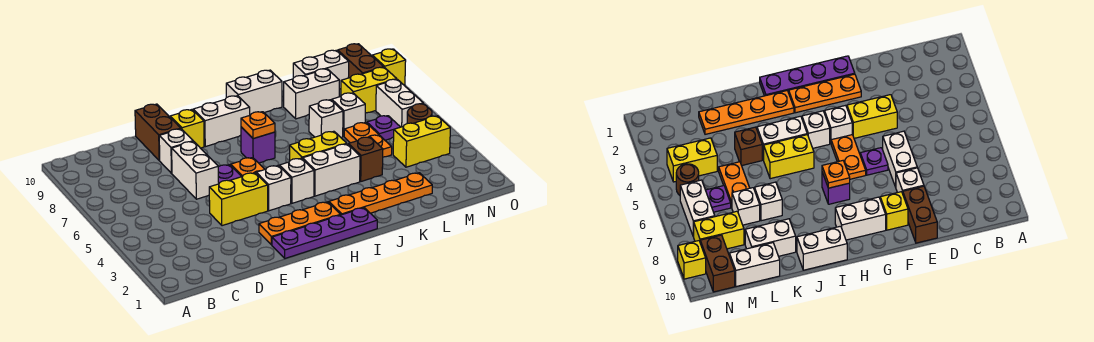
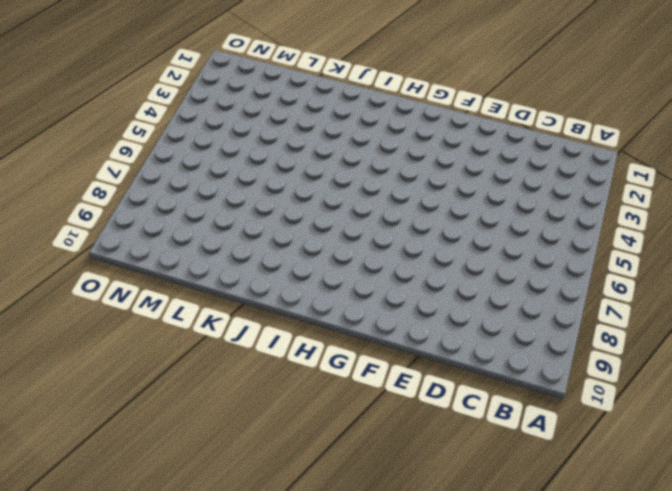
none -> yellow 1x2 brick [209,173,268,226]
none -> white 1x2 brick [172,141,219,199]
none -> white 1x1 brick [159,129,193,173]
none -> brown 1x2 brick [135,104,181,160]

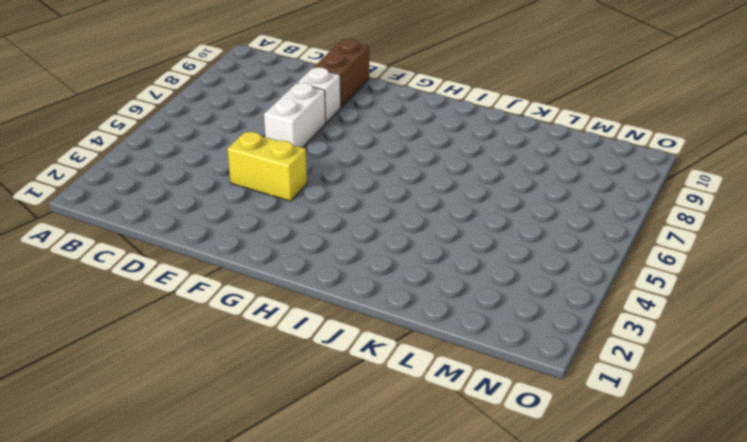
none -> purple 1x4 plate [272,208,377,258]
none -> orange 1x3 plate [259,202,341,245]
none -> purple 1x1 plate [218,165,242,183]
none -> yellow 1x1 brick [170,110,204,148]

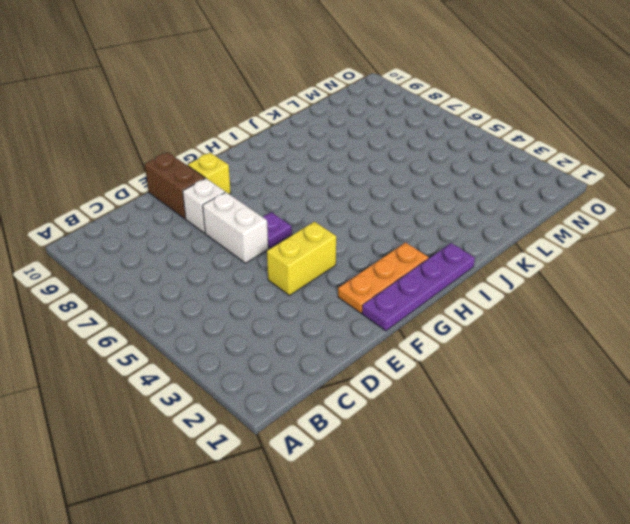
none -> white 1x1 brick [256,165,291,211]
none -> orange 1x2 plate [231,158,265,177]
none -> white 1x2 brick [193,96,250,147]
none -> white 1x1 brick [280,158,314,203]

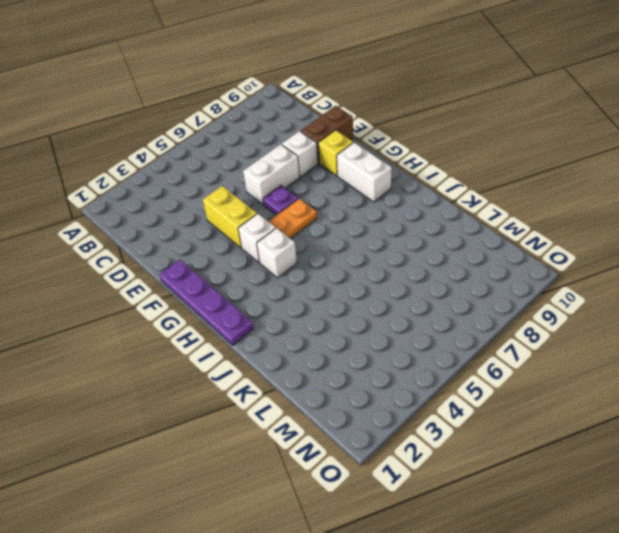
none -> orange 1x3 plate [259,202,341,245]
none -> purple 1x1 brick [241,127,275,163]
none -> orange 1x4 plate [329,173,432,215]
none -> white 1x2 brick [303,144,360,196]

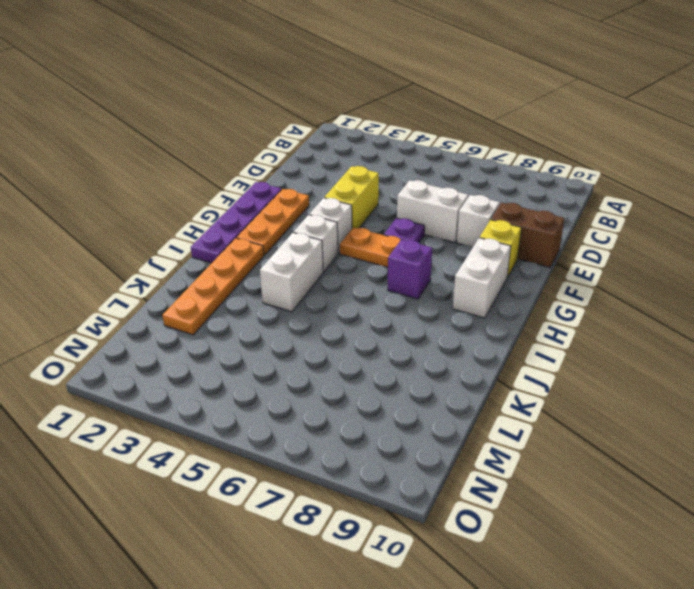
none -> yellow 1x2 brick [290,131,347,160]
none -> white 1x2 brick [226,70,282,115]
none -> brown 1x1 brick [348,137,383,181]
none -> white 1x1 brick [309,100,343,137]

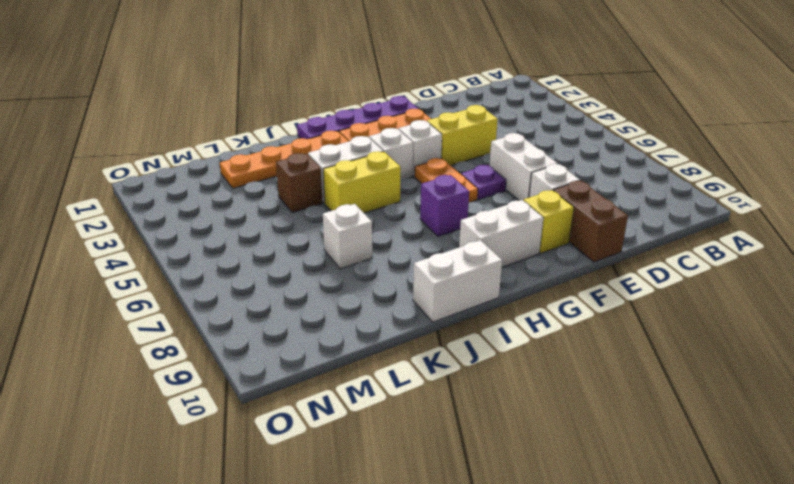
none -> white 1x2 brick [284,69,339,119]
none -> orange 1x2 plate [344,122,392,157]
none -> white 1x1 brick [332,93,365,136]
none -> white 1x2 brick [293,50,349,89]

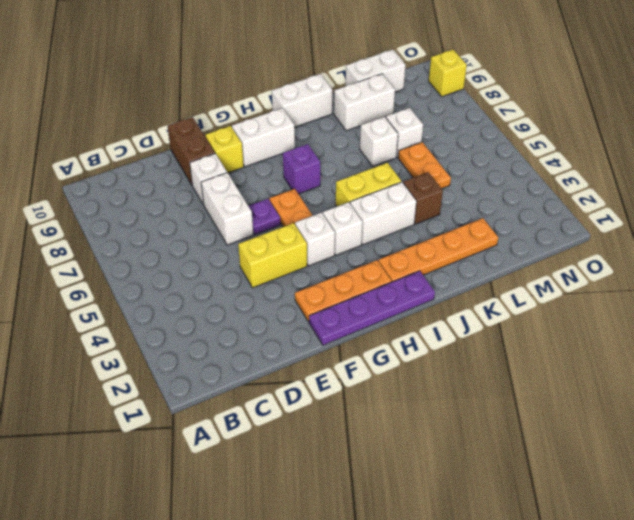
none -> yellow 1x2 brick [393,116,450,167]
none -> purple 1x1 plate [367,116,400,140]
none -> yellow 1x2 brick [341,67,396,113]
none -> brown 1x1 round brick [407,104,432,124]

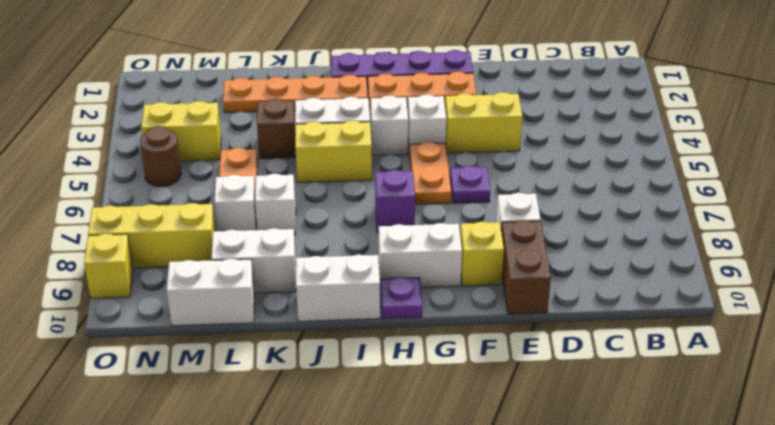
purple 1x1 plate [380,277,422,319] -> purple 1x1 plate moved to [367,116,400,140]
yellow 1x3 brick [88,203,215,268] -> yellow 1x2 brick [341,67,396,113]
none -> white 1x2 brick [172,141,219,199]
none -> white 1x2 brick [376,79,423,127]
none -> brown 1x2 brick [338,44,383,78]
none -> orange 1x1 plate [241,112,275,139]

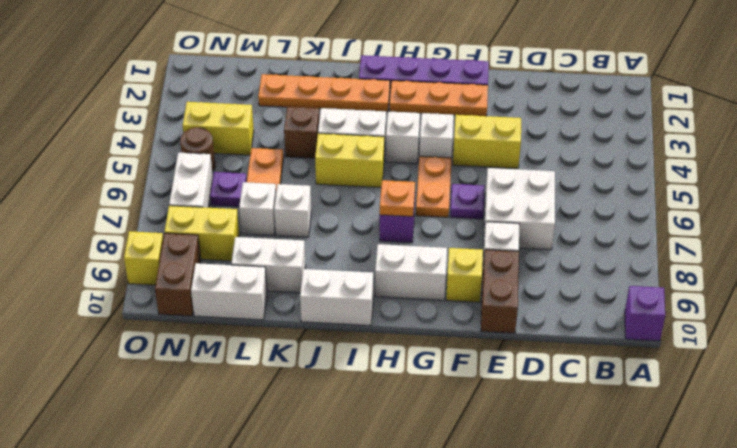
purple 1x1 brick [625,286,665,341] -> none
white 2x2 brick [484,168,555,250] -> white 1x2 brick [172,141,219,199]

